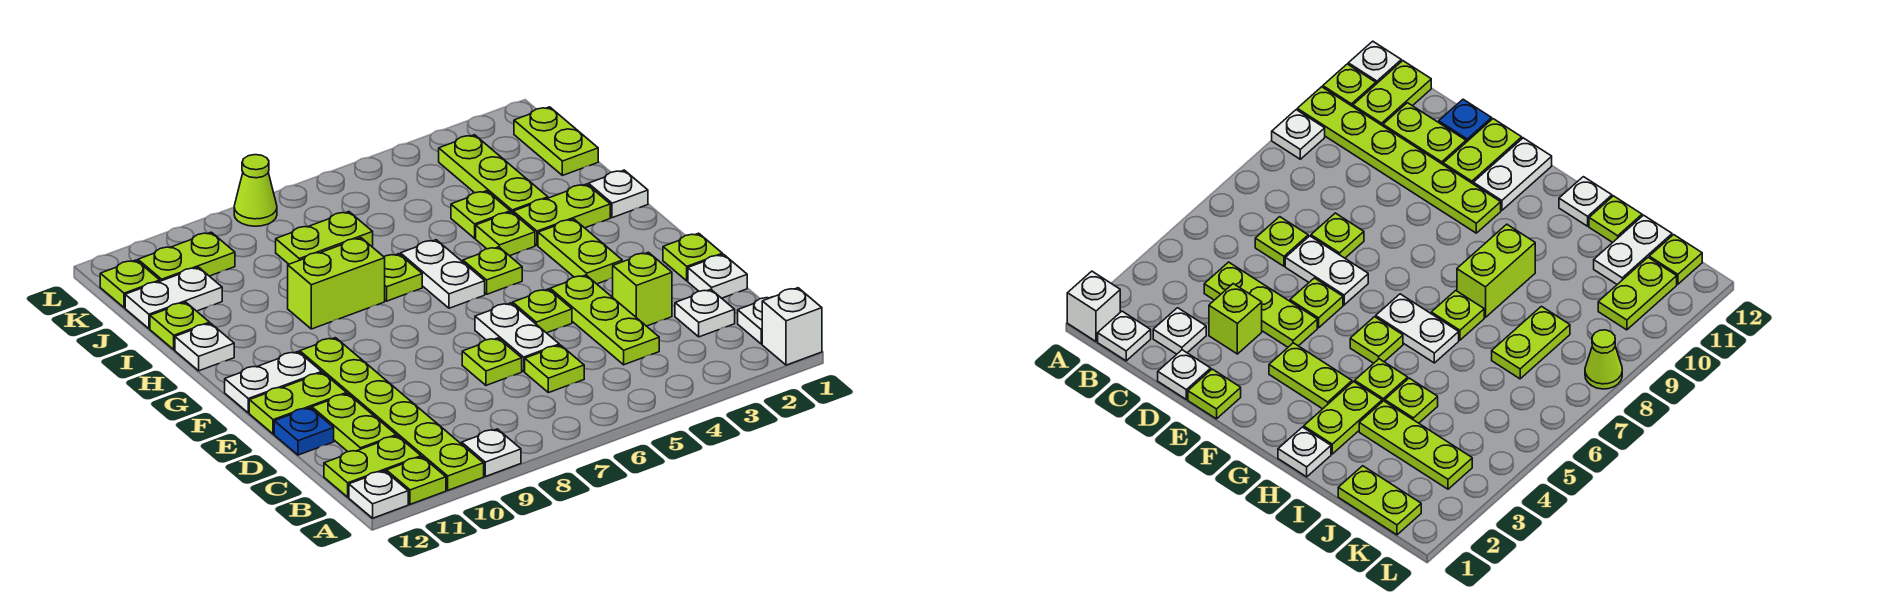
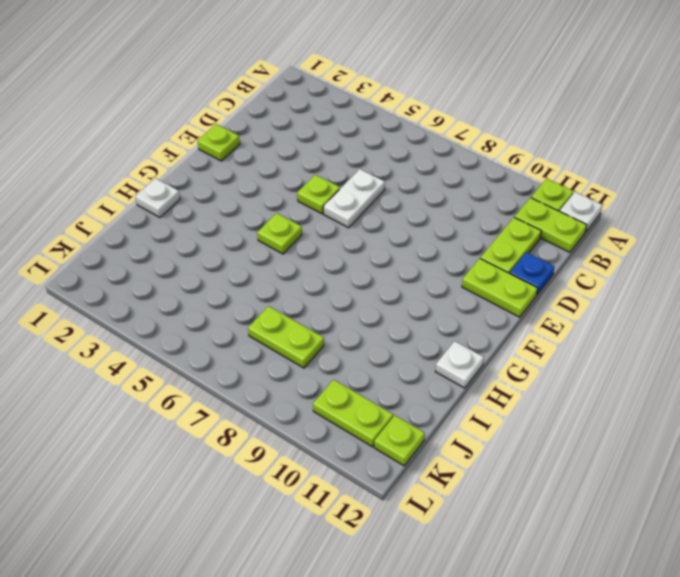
none -> white 1x1 brick [762,288,822,365]
none -> white 1x1 plate [462,429,521,476]
none -> lime 1x6 plate [300,338,484,490]
none -> white 1x1 plate [738,297,772,344]

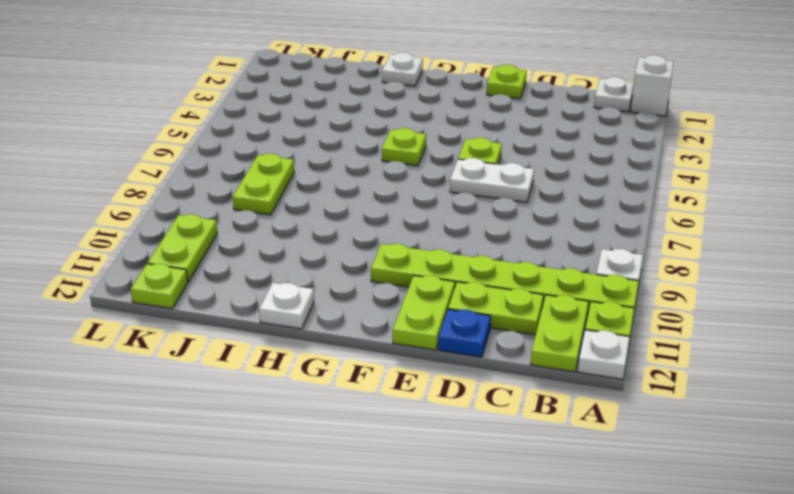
none -> white 1x1 plate [675,289,735,337]
none -> lime 1x3 plate [550,275,659,365]
none -> lime 1x1 plate [525,345,584,393]
none -> white 1x1 plate [688,254,747,298]

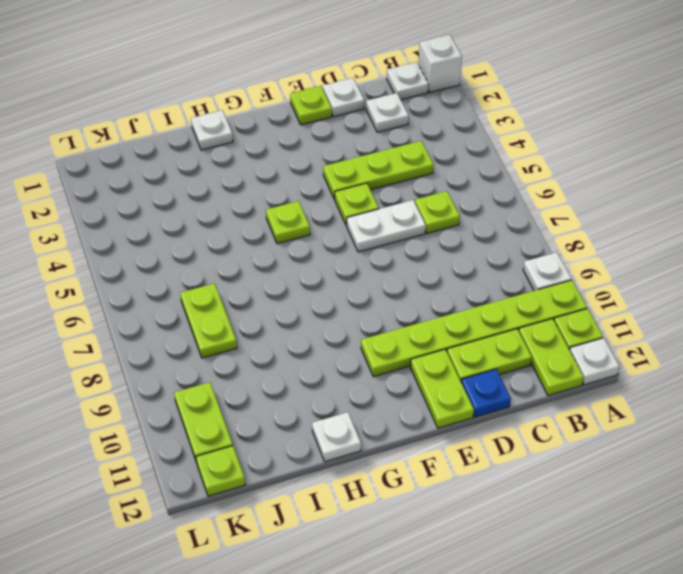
none -> lime 1x1 brick [613,252,672,326]
none -> lime 1x1 plate [462,338,522,385]
none -> lime 1x2 plate [538,219,622,284]
none -> white 1x2 plate [225,352,322,413]

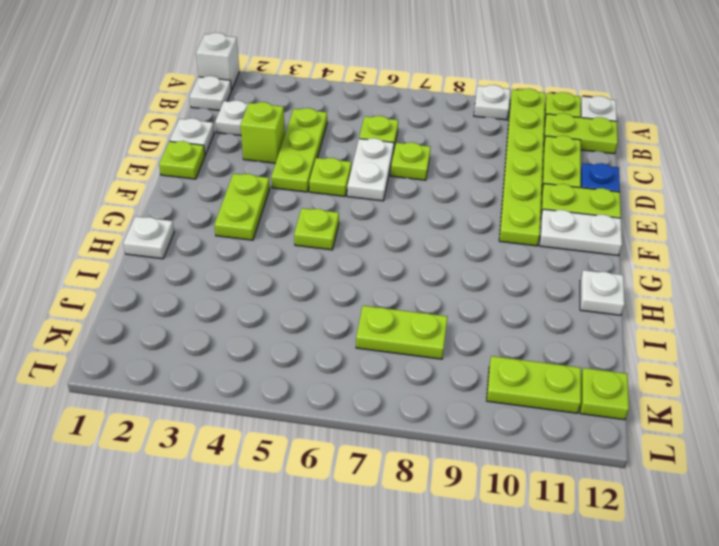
none -> white 1x2 plate [401,240,485,308]
none -> lime 1x2 plate [513,184,610,245]
none -> lime 1x1 plate [476,212,535,256]
none -> lime 1x1 plate [384,254,422,301]

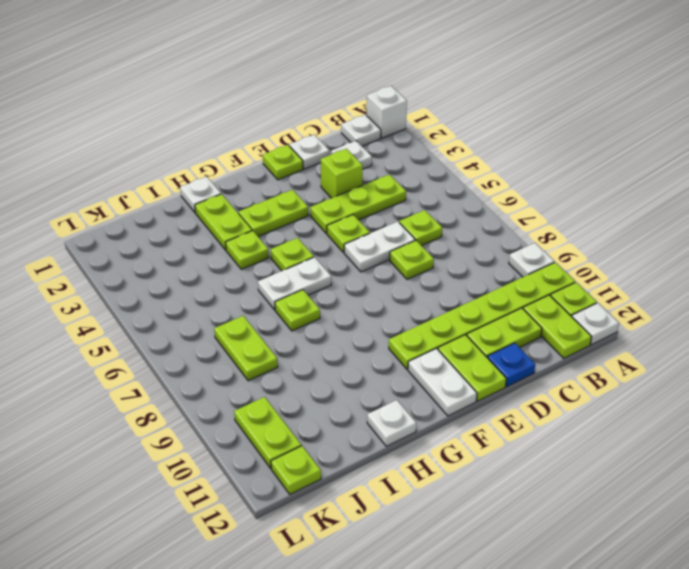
none -> lime 1x2 brick [288,238,385,329]
none -> lime 1x3 plate [439,135,548,213]
none -> lime 1x1 plate [451,191,510,238]
none -> lime 1x1 plate [150,302,210,350]

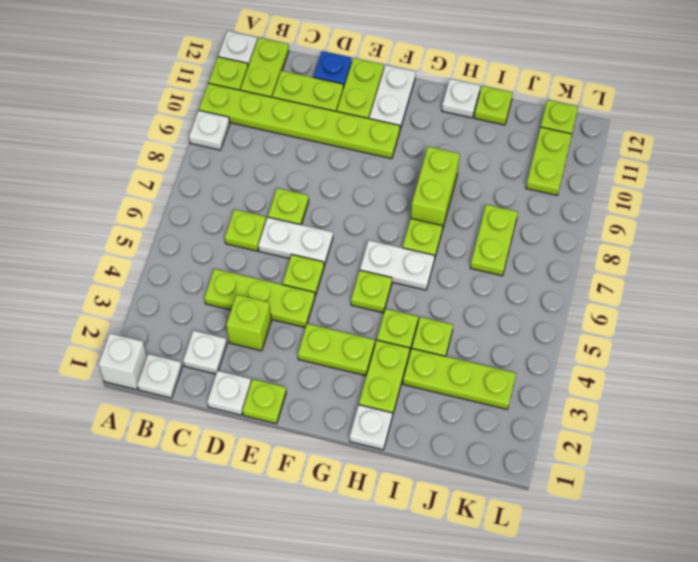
none -> lime 1x2 plate [514,107,598,176]
none -> white 1x2 plate [125,267,222,329]
none -> lime 1x1 cone [234,155,277,226]

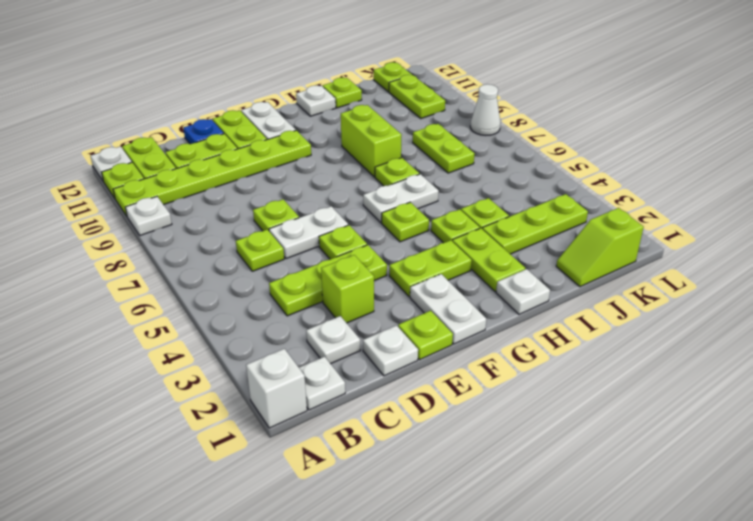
white 1x2 plate [410,274,486,344] -> white 1x2 plate moved to [125,267,222,329]
lime 1x2 slope [556,208,644,287] -> lime 1x2 plate [514,107,598,176]
white 1x1 cone [470,84,501,135] -> lime 1x1 cone [234,155,277,226]

